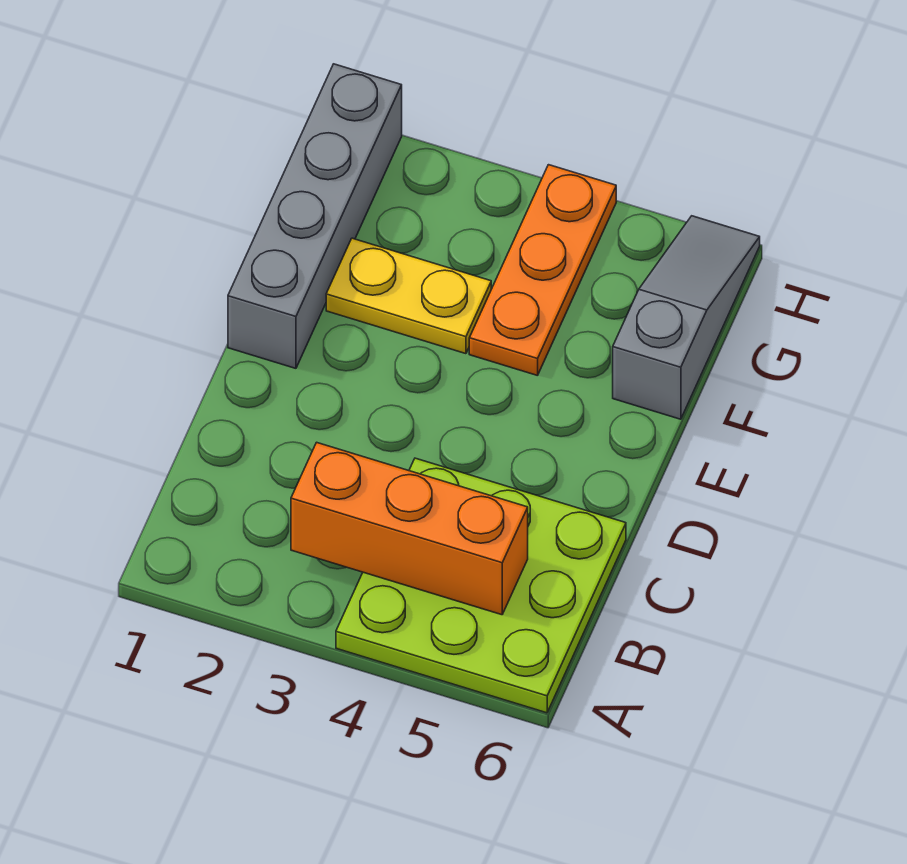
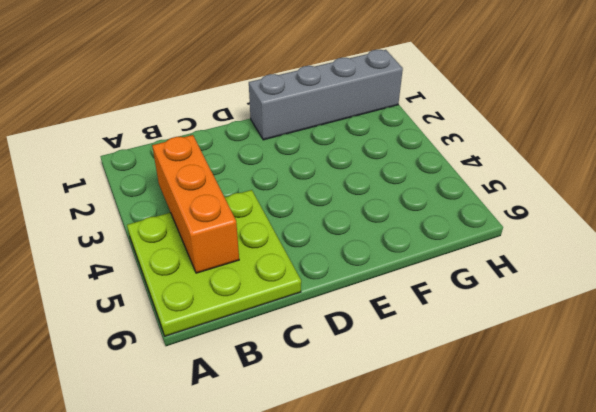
none -> yellow 1x2 plate [326,238,491,354]
none -> orange 1x3 plate [469,165,616,376]

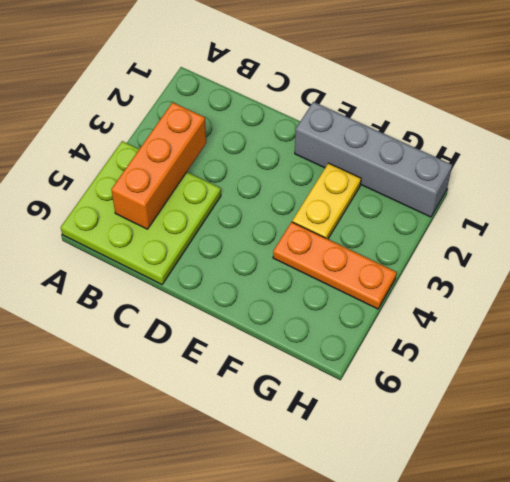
none -> grey 1x3 slope [613,216,760,419]

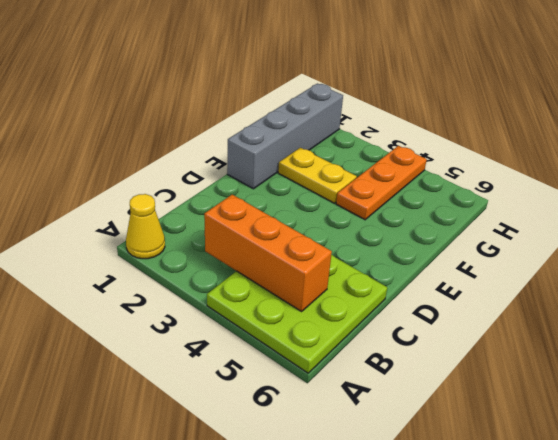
yellow 1x1 cone [126,194,165,259] -> none
none -> grey 1x3 slope [613,216,760,419]

